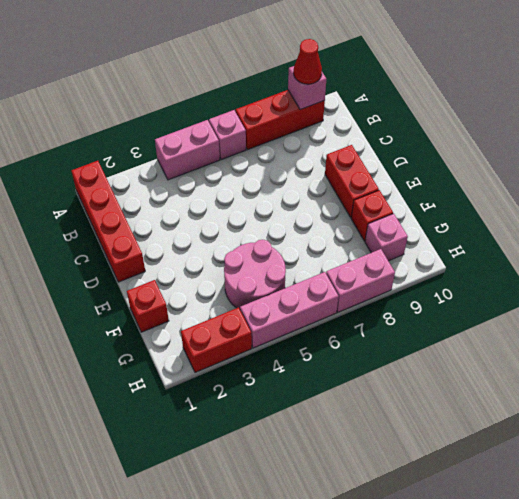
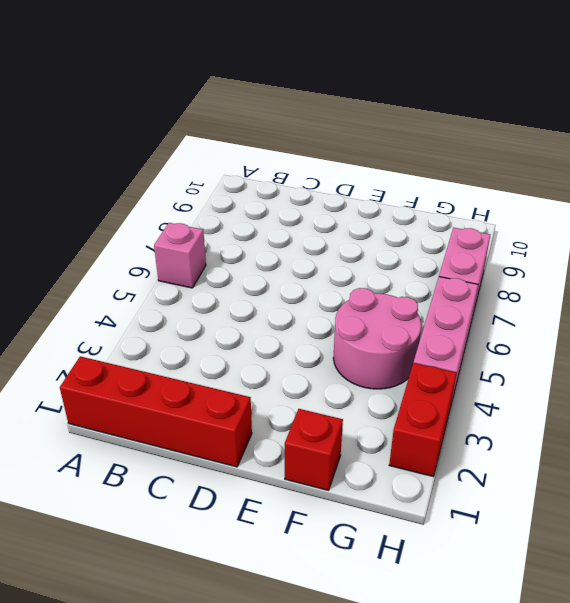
none -> pink 1x2 brick [155,120,220,180]
none -> red 1x3 brick [236,90,325,150]
none -> red 1x2 brick [325,145,379,218]

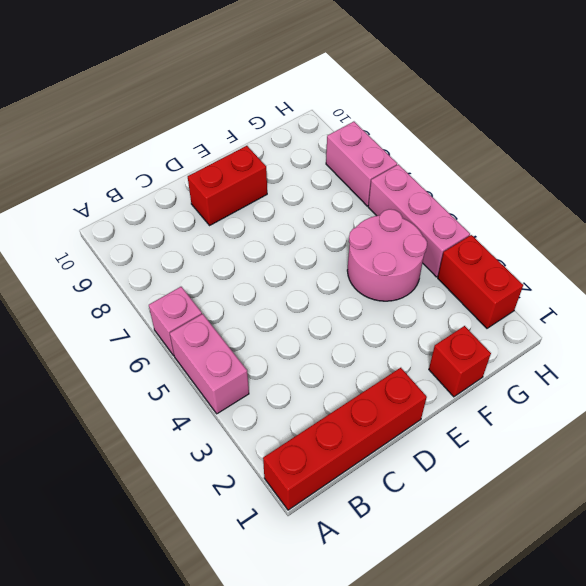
none -> red 1x3 brick [236,90,325,150]
none -> red 1x1 brick [351,190,393,241]
none -> pink 1x1 brick [365,214,408,261]

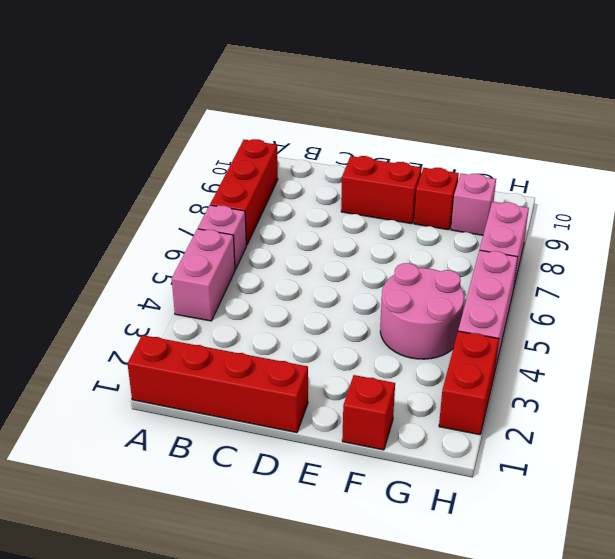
none -> pink 1x1 brick [288,66,326,110]
none -> red 1x1 cone [294,39,322,84]

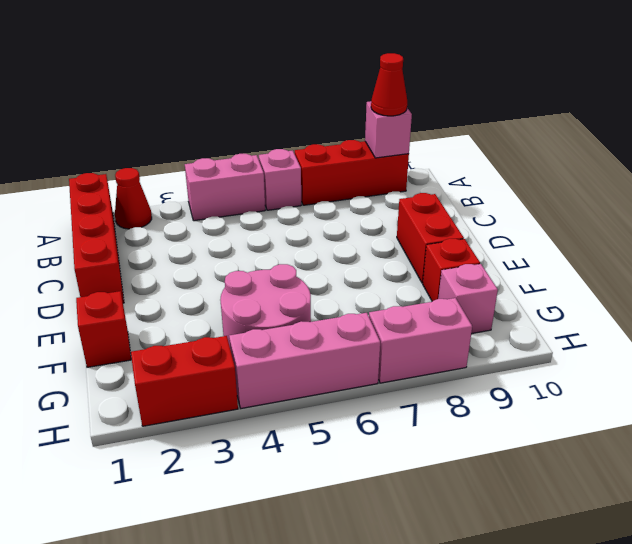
red 1x1 cone [115,168,152,229] -> none

